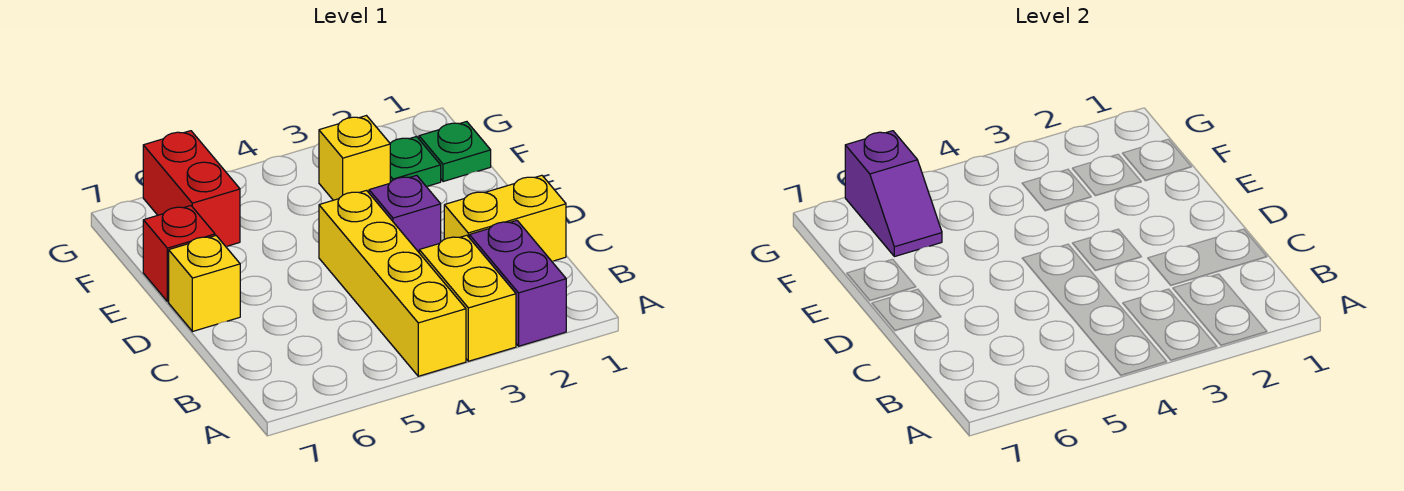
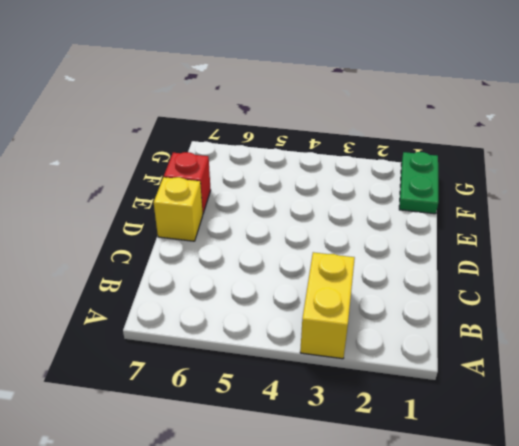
green 1x2 plate [399,152,438,214] -> green 1x1 plate [419,122,491,182]
none -> purple 1x2 brick [469,220,566,346]
none -> yellow 1x4 brick [319,191,466,376]
none -> yellow 1x2 brick [444,175,566,261]

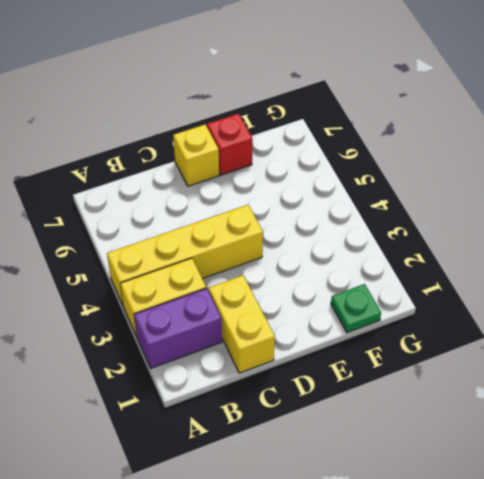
none -> purple 1x1 brick [369,175,441,252]
none -> green 1x1 plate [390,136,441,187]
none -> yellow 1x1 brick [319,116,390,200]

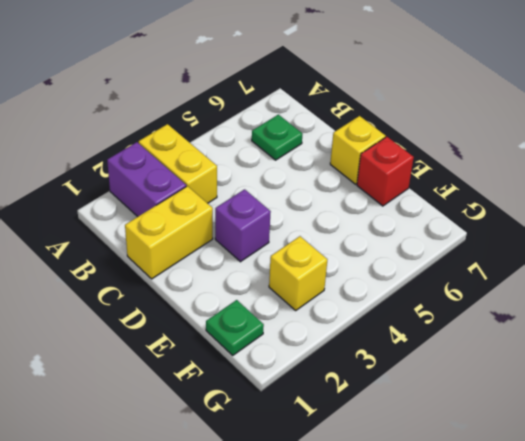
green 1x1 plate [252,115,302,160] -> green 1x1 plate moved to [390,136,441,187]
none -> yellow 1x4 brick [319,191,466,376]
none -> red 1x2 brick [143,131,240,246]
none -> purple 1x2 slope [845,131,942,257]

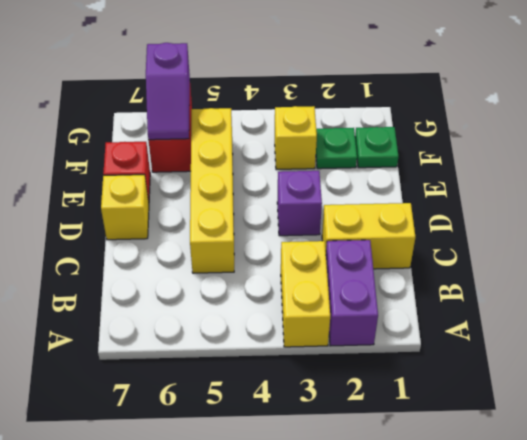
yellow 1x4 brick [190,108,234,273] -> yellow 1x4 brick moved to [319,191,466,376]

